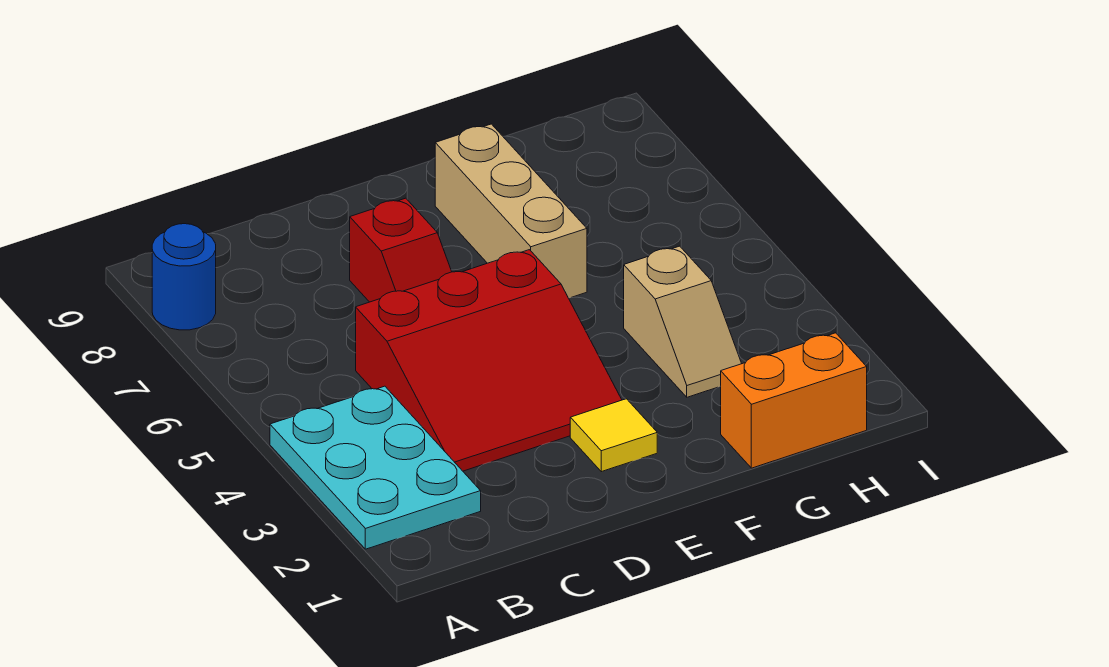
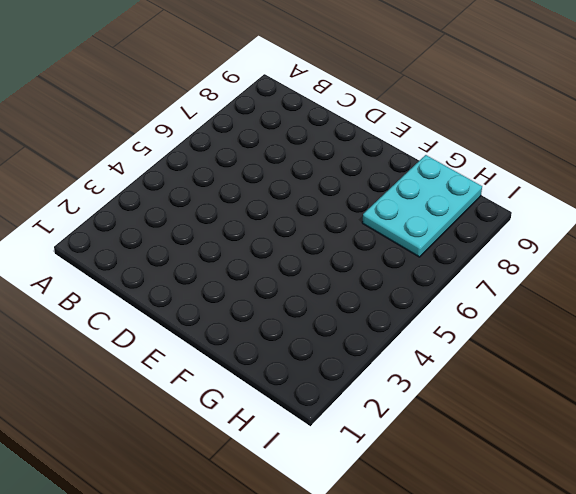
cyan 2x3 plate [362,155,482,257] -> cyan 2x3 plate moved to [270,386,481,549]
none -> blue 1x1 round brick [152,224,216,330]
none -> red 3x3 slope [356,250,622,471]

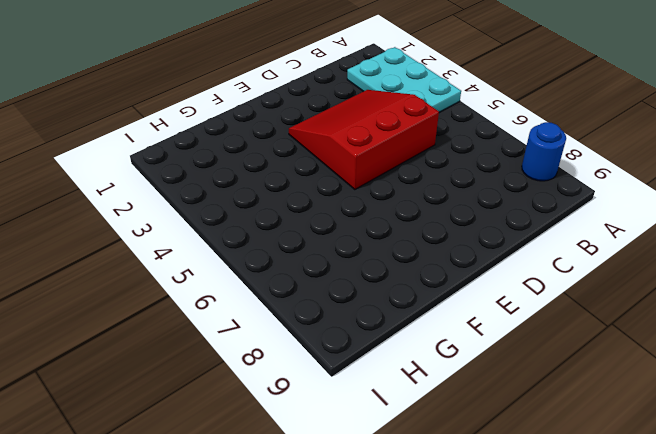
none -> red 1x2 slope [350,198,452,302]
none -> yellow 1x1 tile [570,399,657,472]

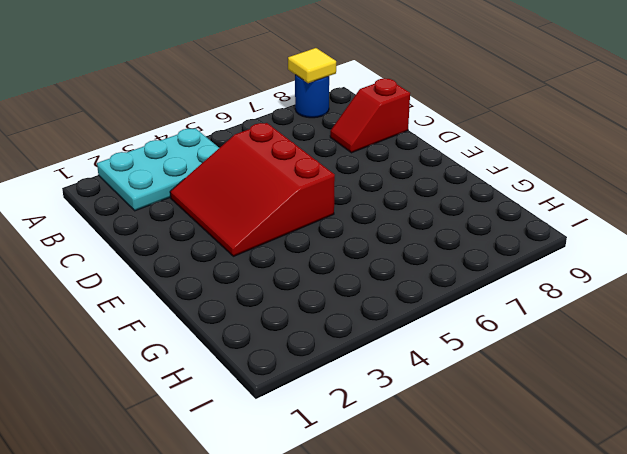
yellow 1x1 tile [288,48,336,83] -> yellow 1x1 tile moved to [570,399,657,472]
red 1x2 slope [330,78,410,153] -> red 1x2 slope moved to [350,198,452,302]
none -> tan 1x3 brick [435,124,587,298]
none -> orange 1x2 brick [721,333,867,468]

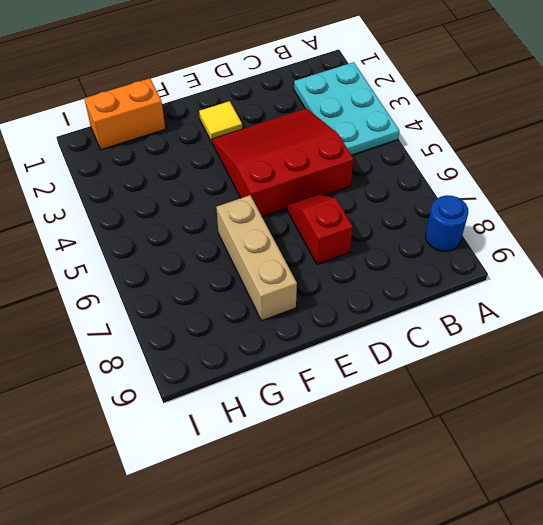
none -> tan 1x2 slope [624,246,742,397]

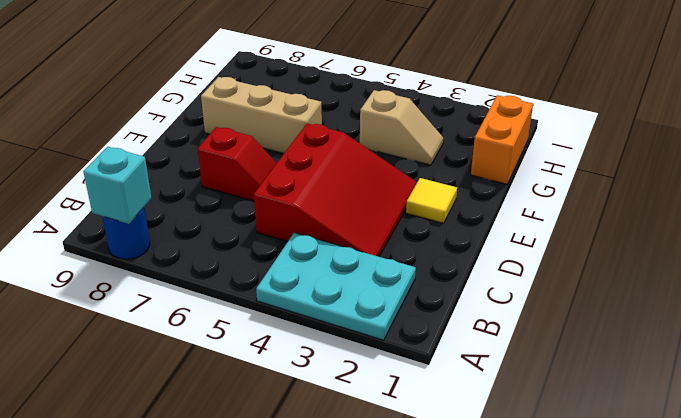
cyan 1x1 brick [83,147,151,224] -> none

